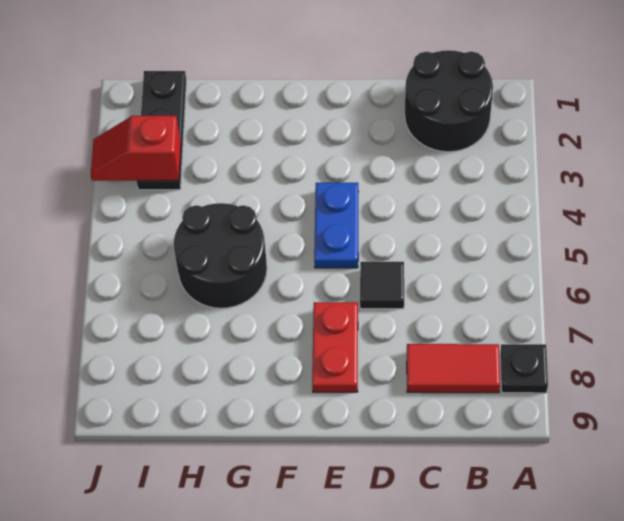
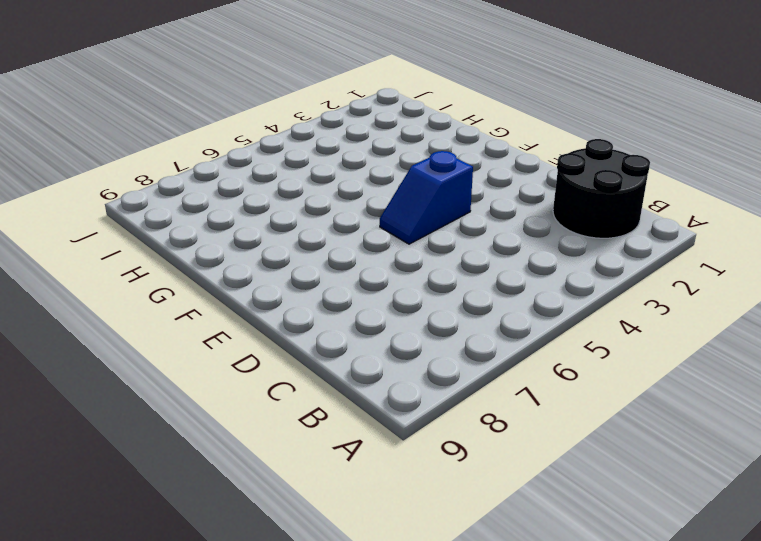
blue 1x2 slope [380,151,473,244] -> blue 1x2 plate [314,183,358,268]
none -> black 1x1 plate [500,344,548,393]
none -> red 1x2 tile [407,344,500,393]

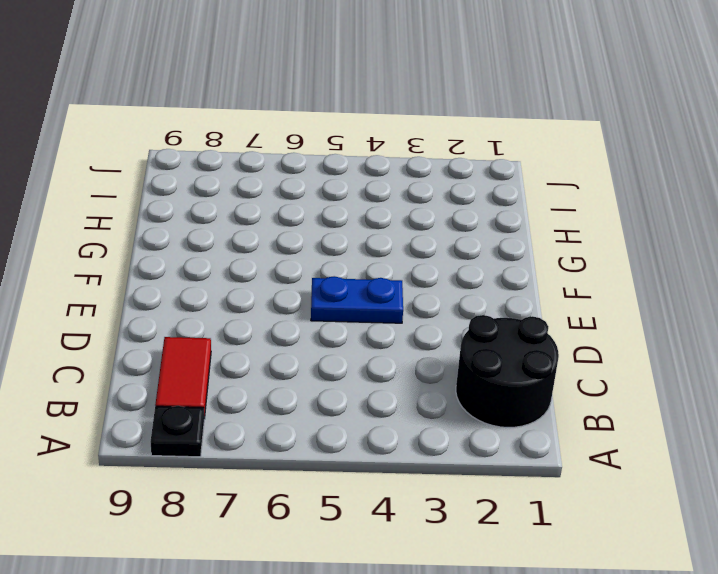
none -> black 1x1 tile [360,262,404,309]
none -> red 1x2 plate [312,302,358,392]

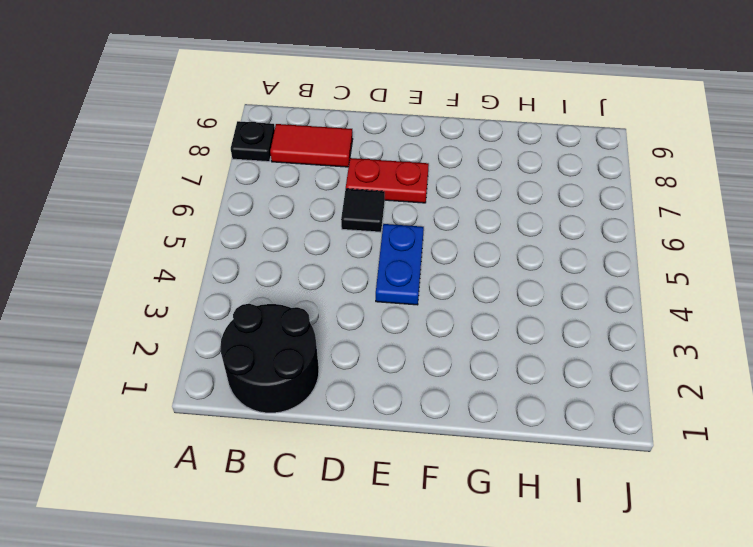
red 1x2 plate [346,158,429,203] -> red 1x2 plate turned to [312,302,358,392]
none -> black 2x2 round brick [174,203,267,308]
none -> black 1x3 plate [137,71,186,190]

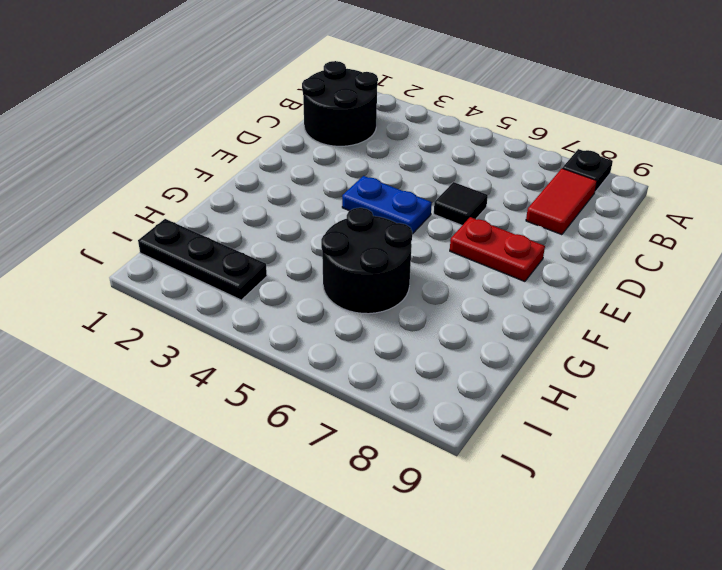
none -> red 1x2 slope [91,116,181,181]

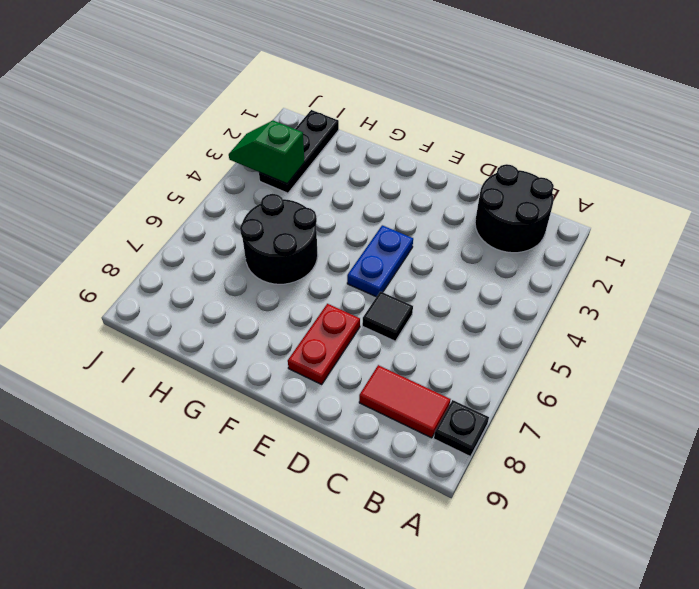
green 1x2 slope [229,120,304,184] -> red 1x2 slope [91,116,181,181]

